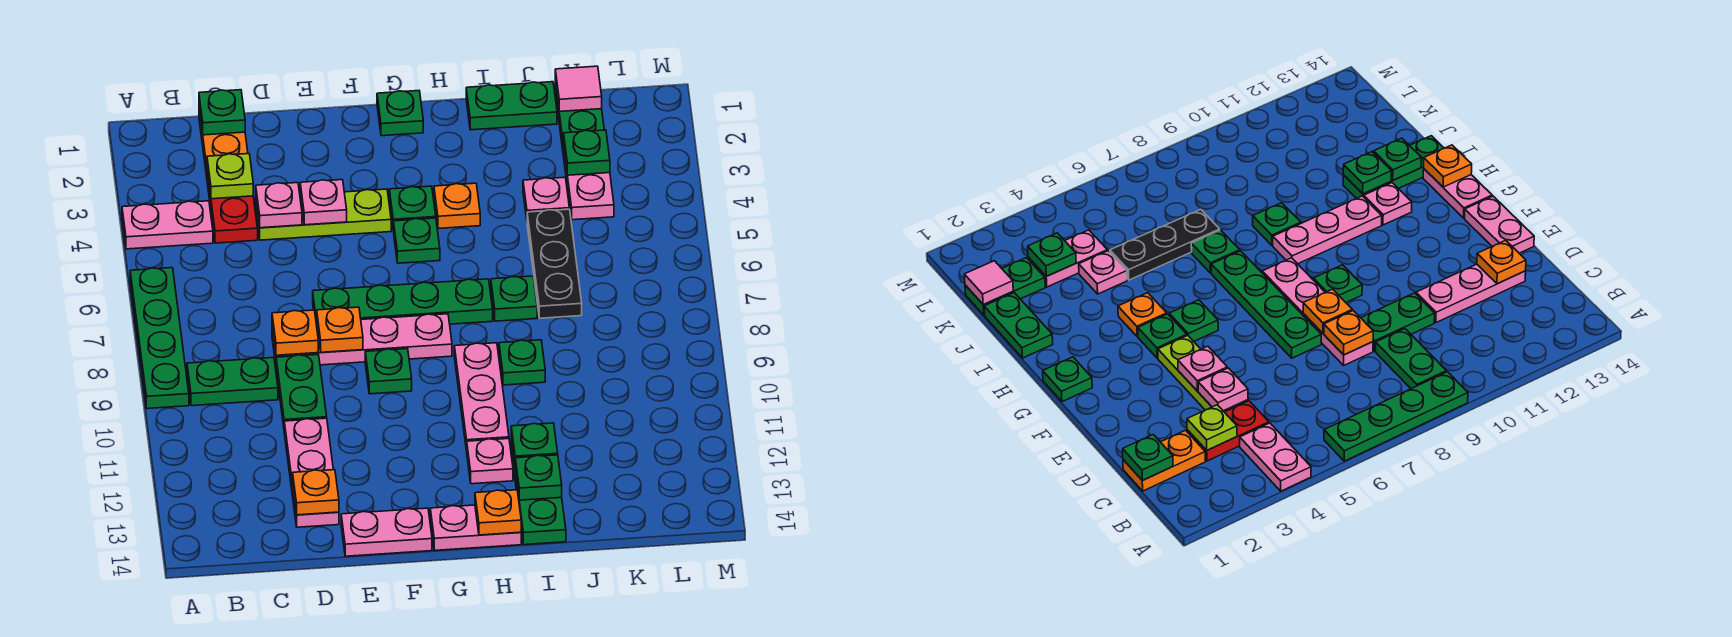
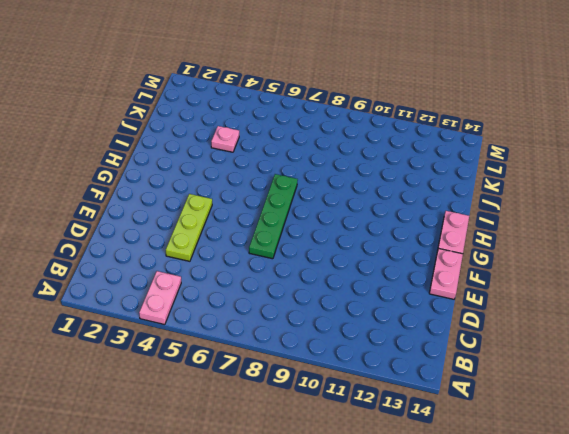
none -> green 1x4 plate [130,268,189,409]
none -> green 1x2 plate [187,357,278,406]
none -> orange 1x2 plate [199,110,248,176]
none -> red 1x2 plate [207,172,258,243]

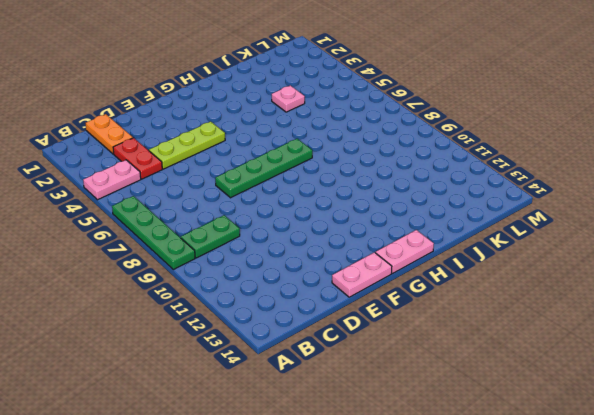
none -> pink 1x4 plate [272,314,452,365]
none -> green 1x2 plate [276,355,327,426]
none -> pink 1x3 plate [284,418,339,527]
none -> green 1x1 plate [365,349,412,394]

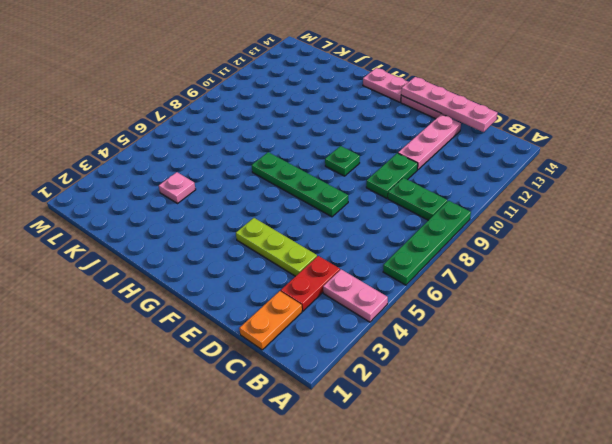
pink 1x4 plate [401,77,497,132] -> pink 1x4 plate moved to [272,314,452,365]
none -> green 1x1 plate [377,91,423,136]
none -> green 1x1 plate [389,186,436,231]
none -> green 1x1 plate [394,218,440,263]
none -> orange 1x1 plate [434,183,480,228]

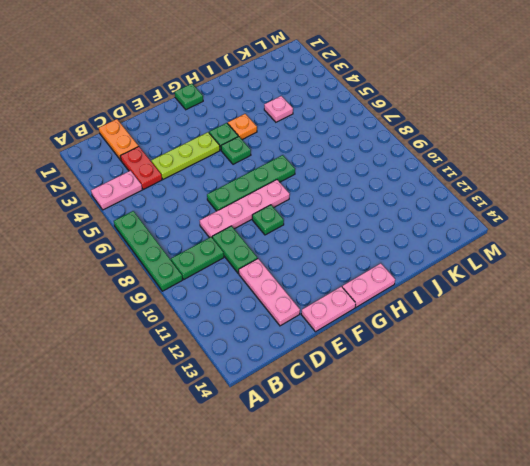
none -> pink 1x3 plate [454,343,509,451]
none -> pink 1x1 plate [467,439,513,484]
none -> green 1x2 plate [466,82,557,130]
none -> green 1x1 plate [491,276,537,321]

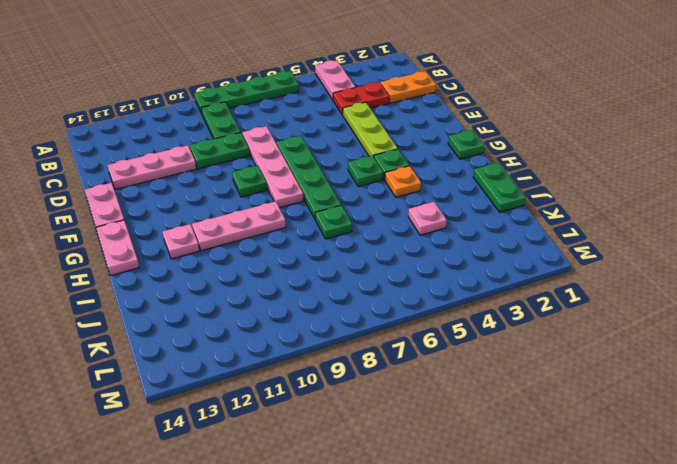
none -> green 1x1 plate [499,340,545,385]
none -> green 1x3 plate [511,440,566,545]
none -> black 1x3 plate [527,209,582,318]
none -> green 1x2 plate [555,83,604,156]

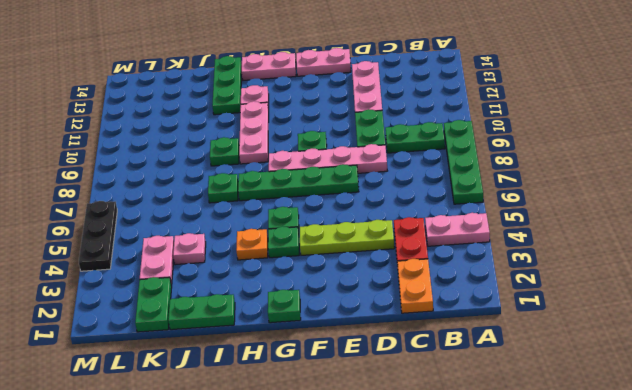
black 1x3 plate [79,201,117,271] -> black 1x3 plate moved to [527,209,582,318]
none -> green 1x1 plate [199,90,245,135]
none -> lime 1x1 plate [207,154,253,199]
none -> pink 1x1 plate [256,183,302,228]
none -> orange 1x1 plate [272,310,318,355]

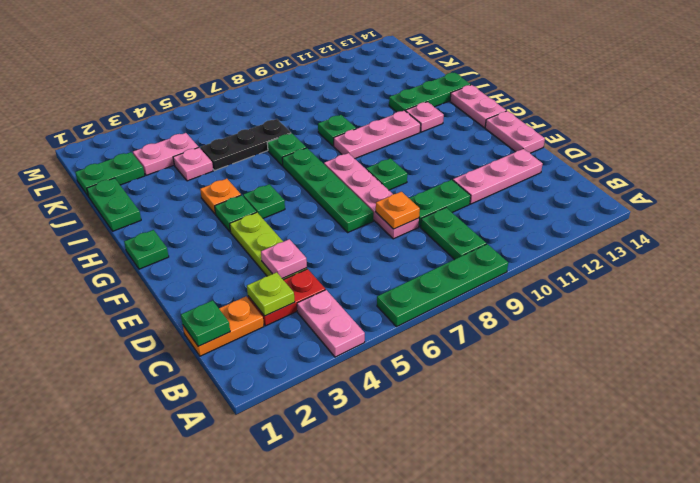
none -> orange 1x1 plate [293,470,339,515]
none -> pink 1x1 plate [300,180,347,225]
none -> orange 1x1 plate [317,307,363,352]
none -> orange 1x1 plate [475,490,521,535]

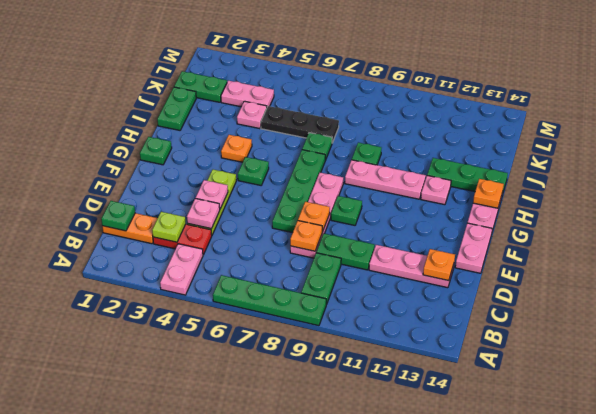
none -> green 1x1 plate [389,186,436,231]
none -> green 1x1 plate [511,423,558,463]
none -> green 1x1 plate [515,455,562,500]
none -> pink 1x1 tile [555,66,602,112]

